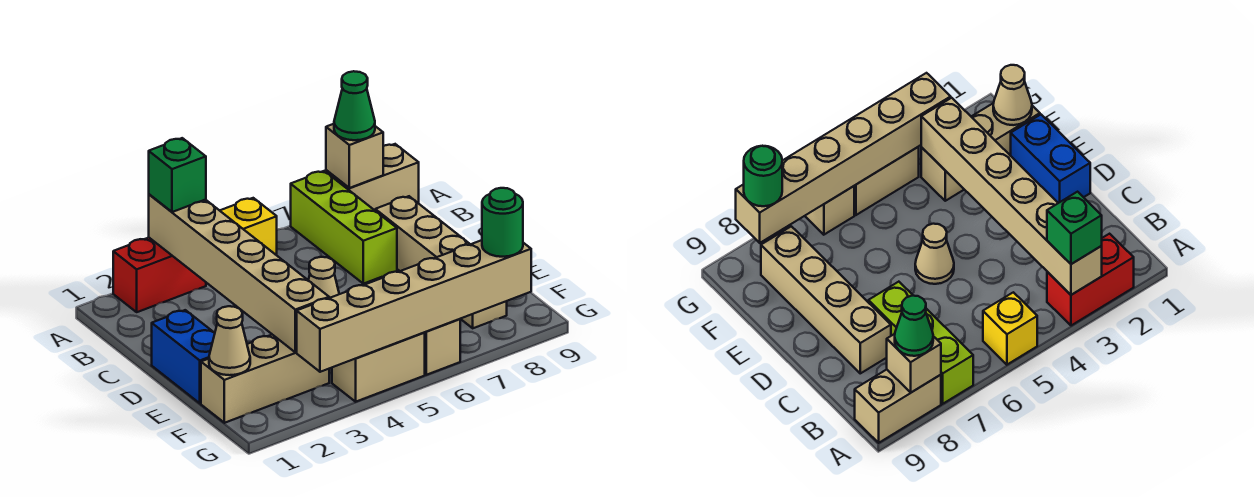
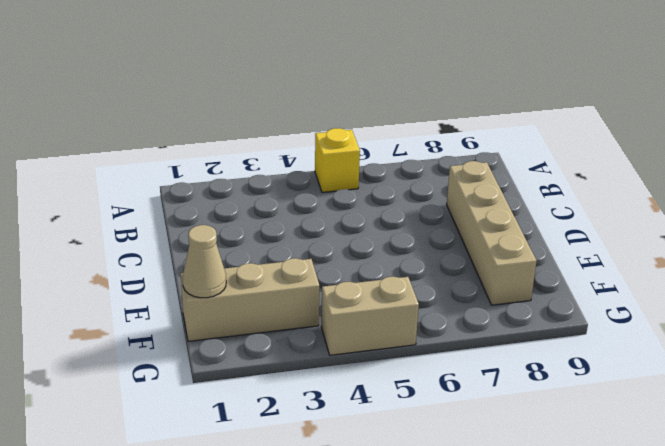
none -> red 1x2 brick [113,238,206,312]
none -> lime 1x3 brick [291,171,397,284]
none -> tan 1x2 brick [326,144,419,210]

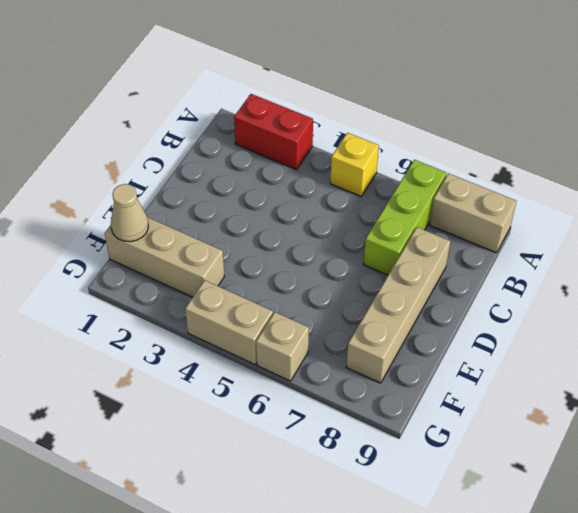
none -> blue 1x2 brick [152,310,215,403]
none -> tan 1x1 cone [308,257,339,298]
none -> tan 1x6 brick [149,194,329,352]

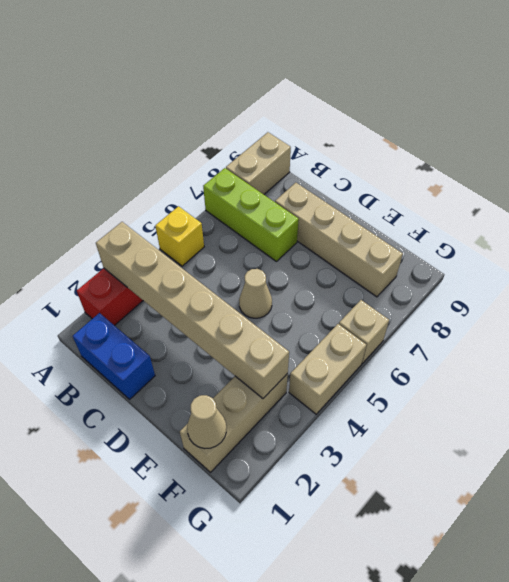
blue 1x2 brick [73,313,155,399] -> blue 1x2 brick moved to [152,310,215,403]
none -> tan 1x1 brick [326,124,383,188]
none -> tan 1x6 brick [296,240,531,372]
none -> green 1x1 brick [149,138,206,212]

